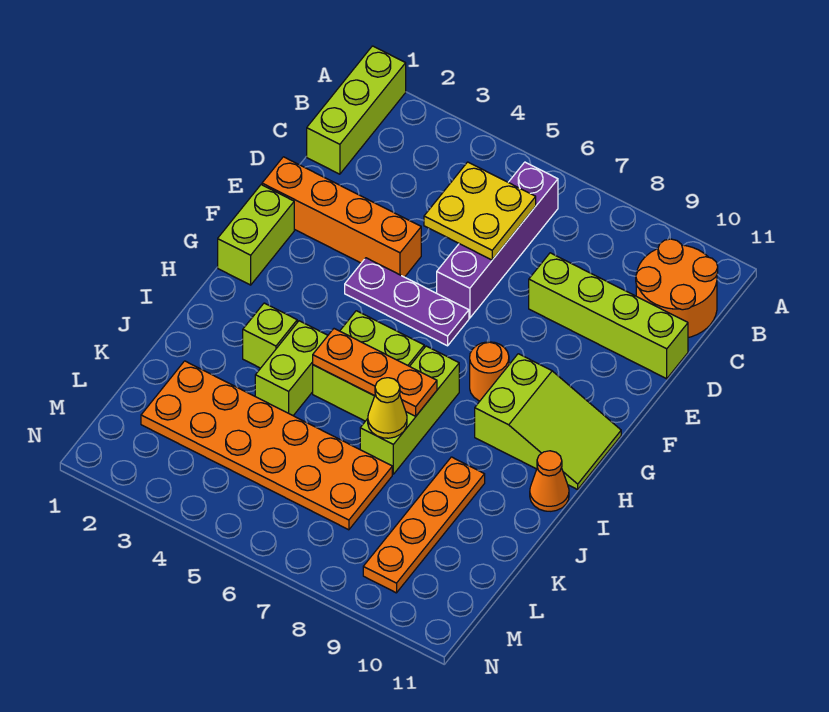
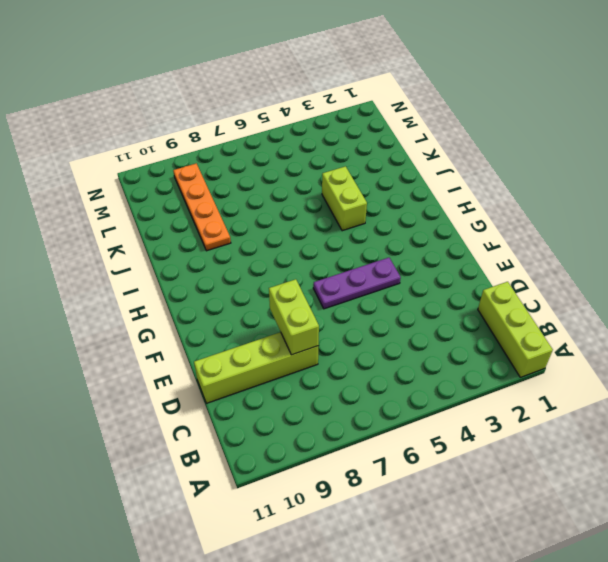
lime 1x2 brick [269,279,319,355] -> lime 1x2 brick moved to [218,185,294,285]
none -> purple 1x4 brick [437,162,558,318]
none -> orange 2x2 round brick [636,239,718,338]
none -> orange 1x4 brick [262,157,421,277]

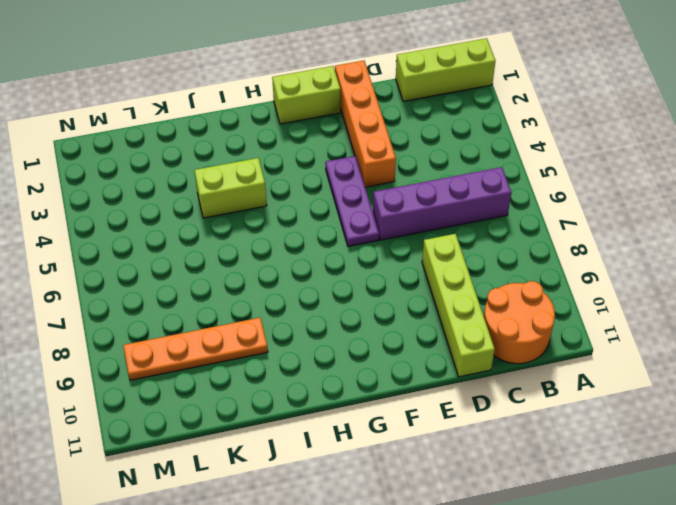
none -> orange 1x1 round brick [470,342,509,401]
none -> lime 2x3 slope [475,354,621,490]
none -> lime 2x2 brick [313,311,424,421]

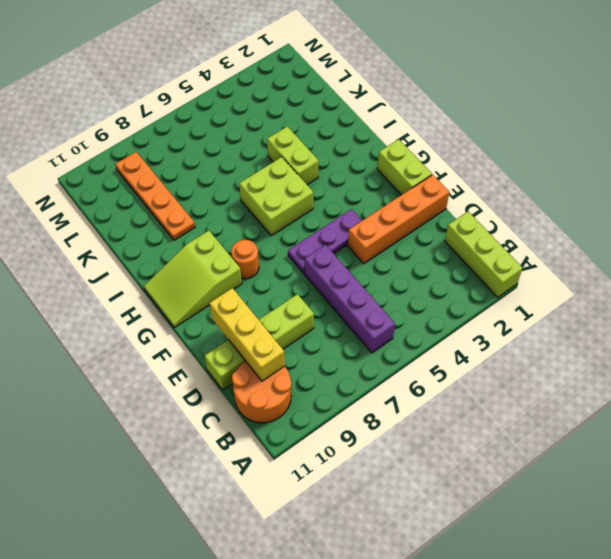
yellow 1x3 brick [209,288,285,381] -> none
none -> lime 1x3 brick [360,346,459,474]
none -> lime 1x1 brick [243,303,297,368]
none -> orange 1x1 cone [530,451,569,511]

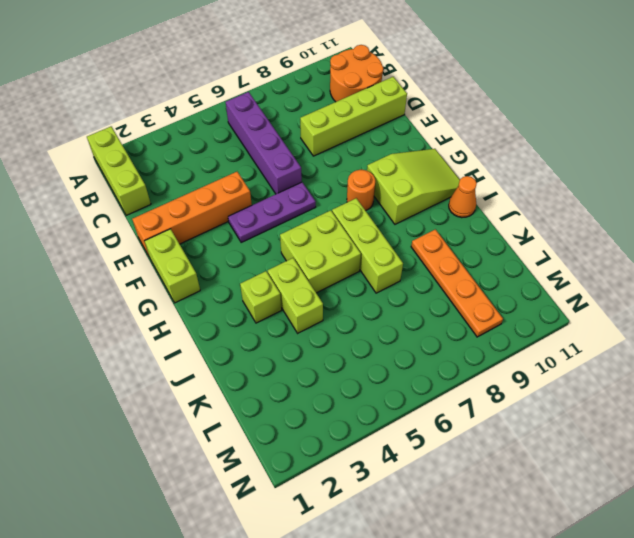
none -> orange 2x6 plate [141,361,392,530]
none -> yellow 2x2 plate [424,162,536,260]
none -> orange 1x3 plate [313,329,437,416]

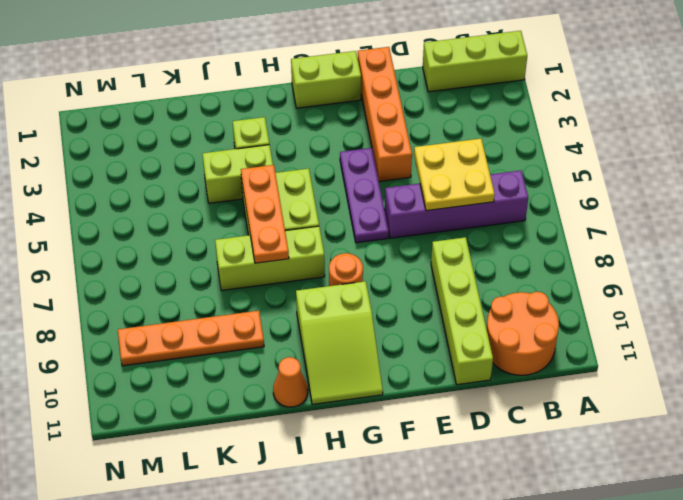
none -> orange 2x6 plate [141,361,392,530]
none -> yellow 1x1 cone [368,378,407,438]

